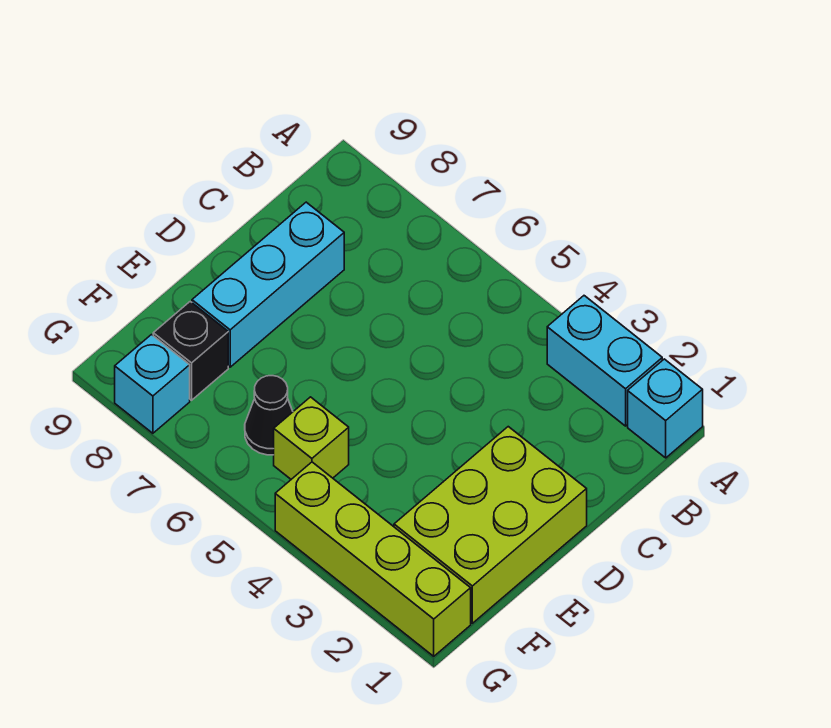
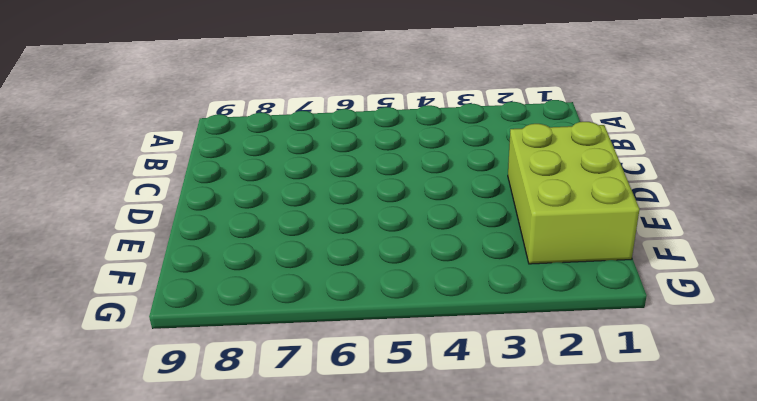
none -> cyan 1x1 brick [628,359,703,458]
none -> cyan 1x2 brick [547,296,662,426]

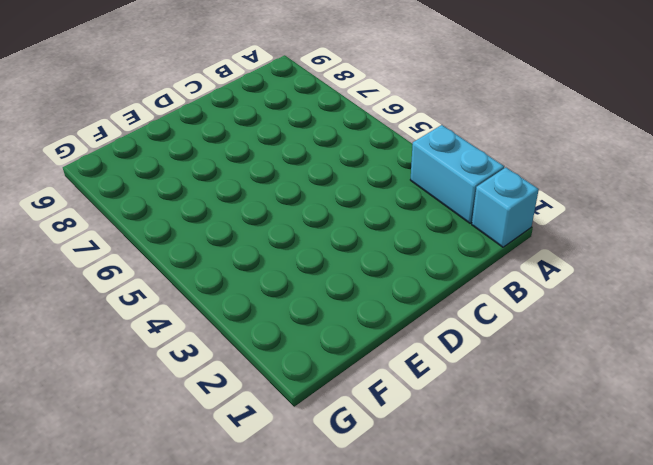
none -> cyan 1x3 brick [192,202,344,367]
none -> lime 2x3 brick [394,427,587,623]

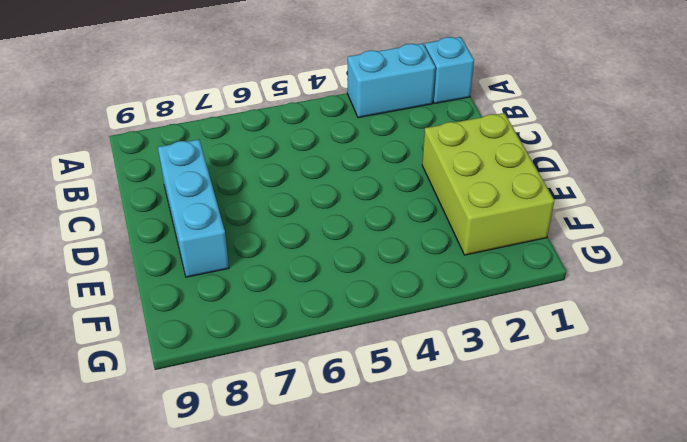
none -> lime 1x1 brick [274,397,349,479]
none -> black 1x1 cone [245,376,293,455]

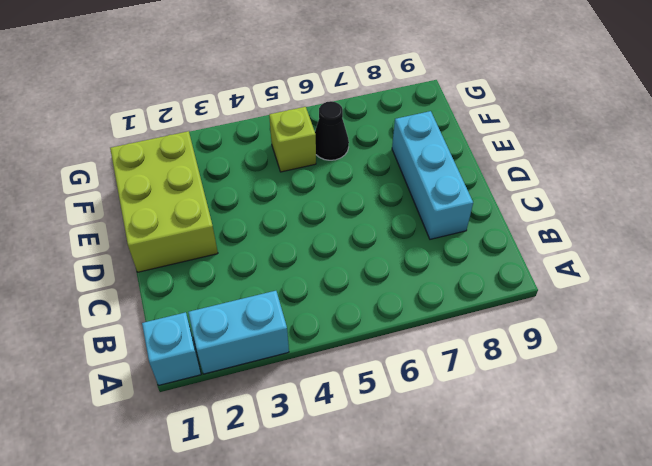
none -> black 1x1 brick [153,302,228,400]
none -> lime 1x4 brick [275,462,471,656]

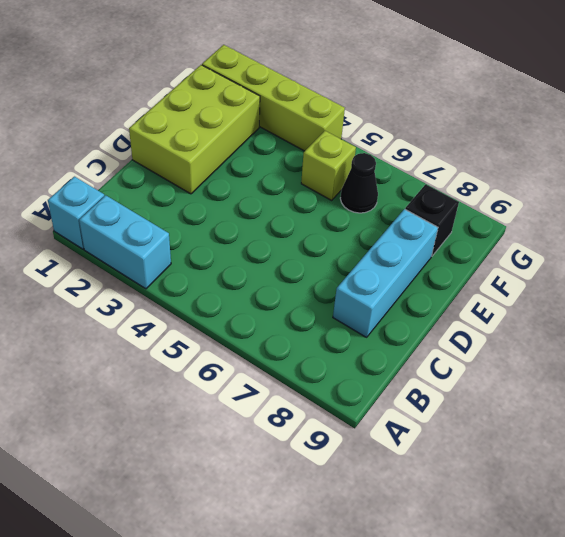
none -> cyan 1x1 brick [115,335,190,433]

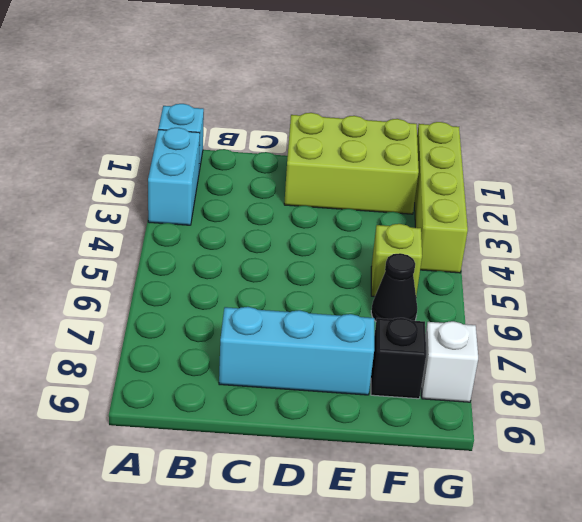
white 1x1 brick [421,321,478,402] -> cyan 1x1 brick [115,335,190,433]

